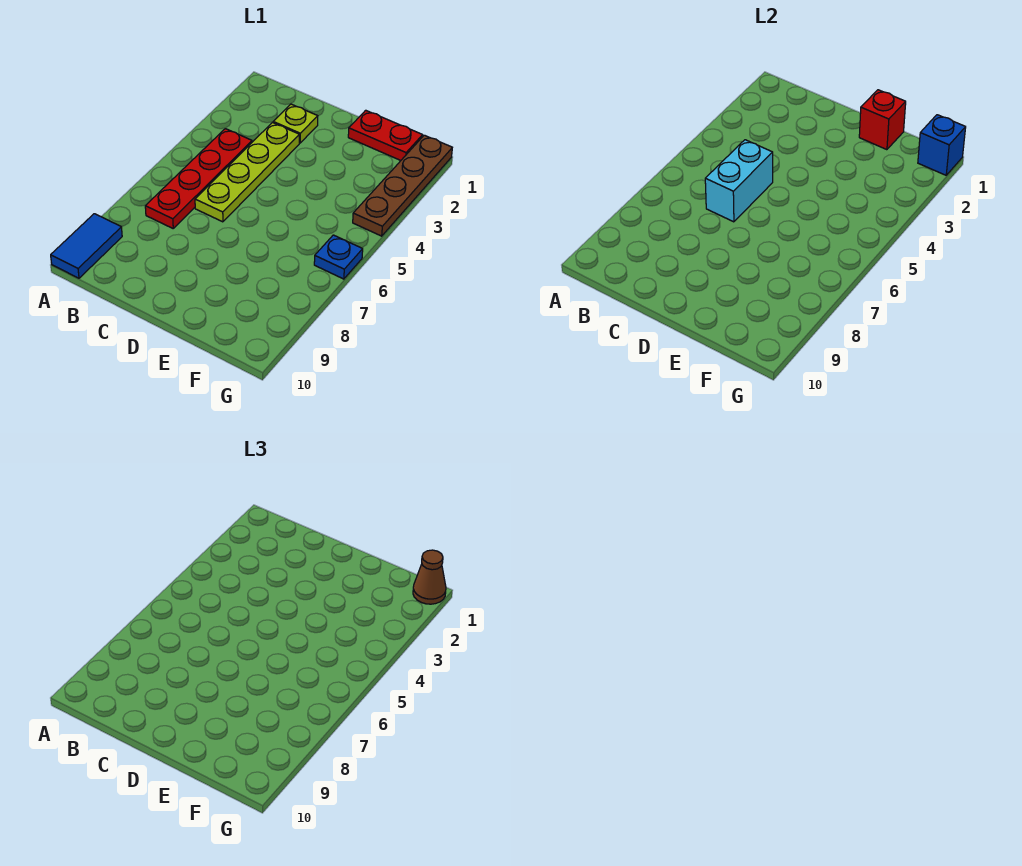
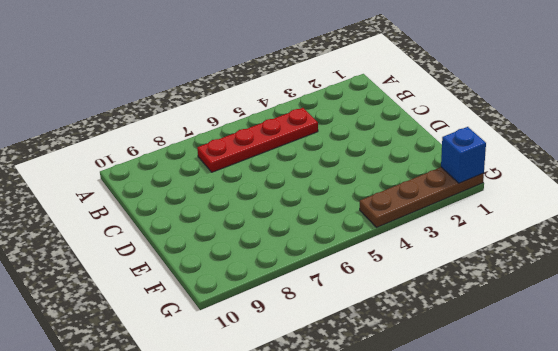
none -> blue 1x2 tile [51,214,122,278]
none -> lime 1x1 plate [273,104,318,143]

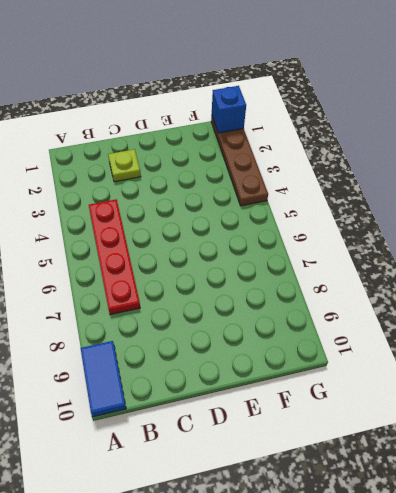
none -> lime 1x4 plate [195,123,299,222]
none -> red 1x2 plate [348,110,423,160]

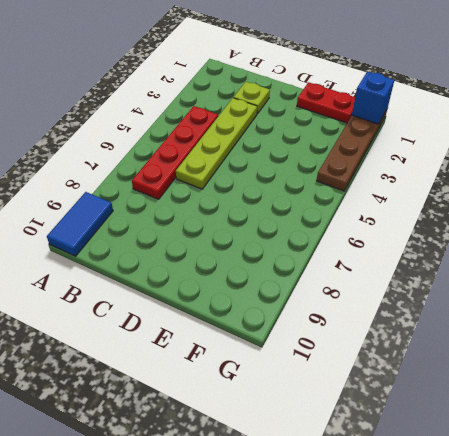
none -> blue 1x1 plate [314,235,363,279]
none -> cyan 1x2 brick [705,140,773,222]

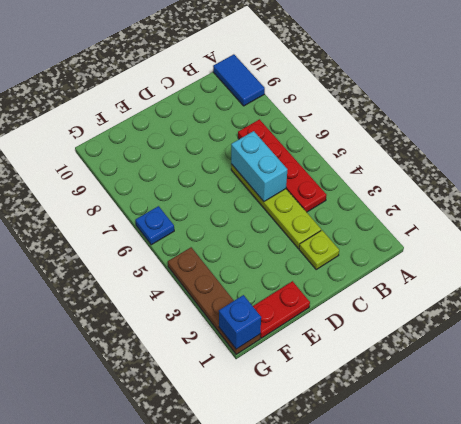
none -> red 1x1 brick [859,90,906,150]
none -> brown 1x1 cone [413,550,446,604]

